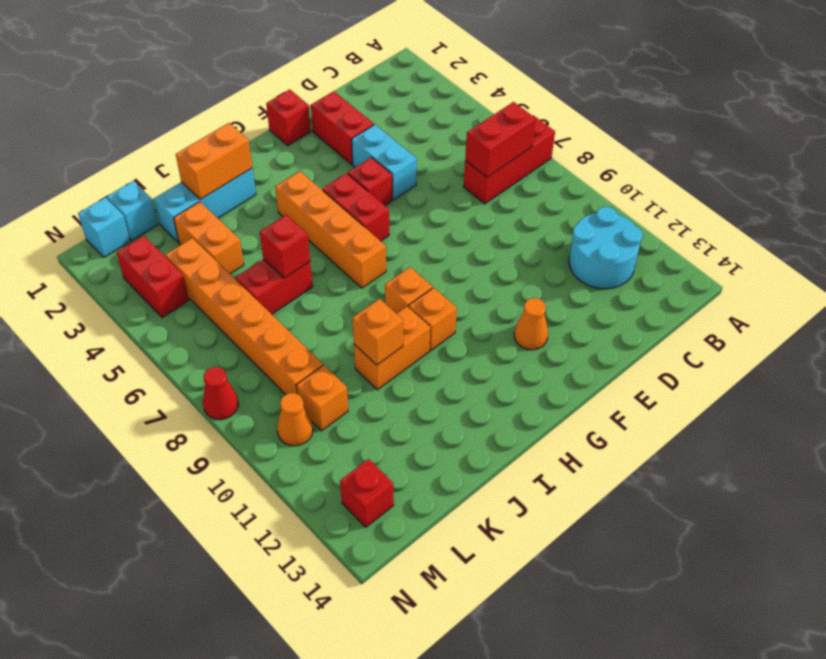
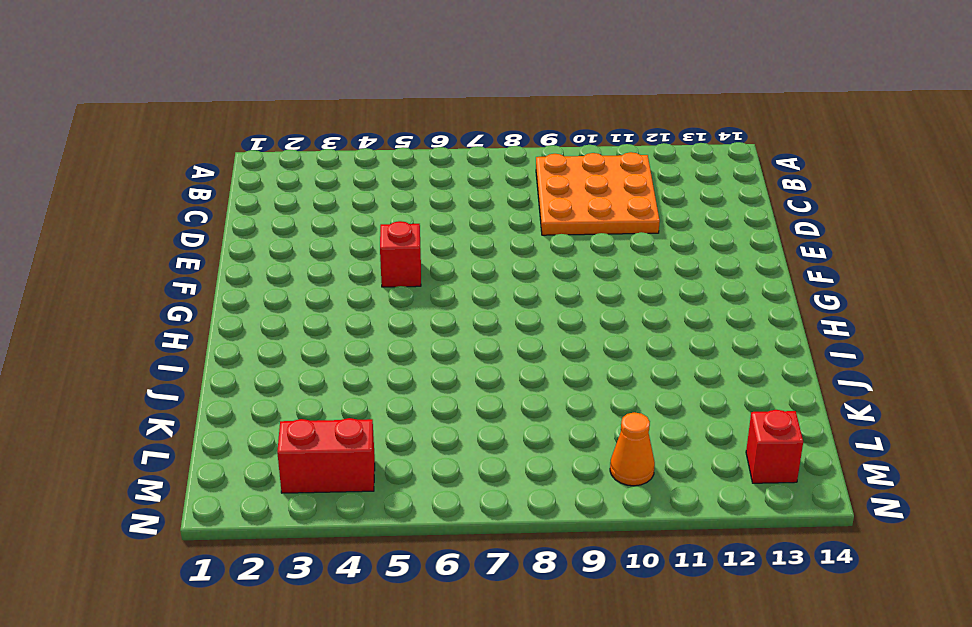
orange 3x3 plate [536,152,660,235] -> cyan 2x2 round brick [569,207,643,289]
none -> red 1x3 brick [464,115,555,204]
none -> red 1x2 brick [311,91,374,164]
none -> cyan 1x2 brick [352,125,417,200]

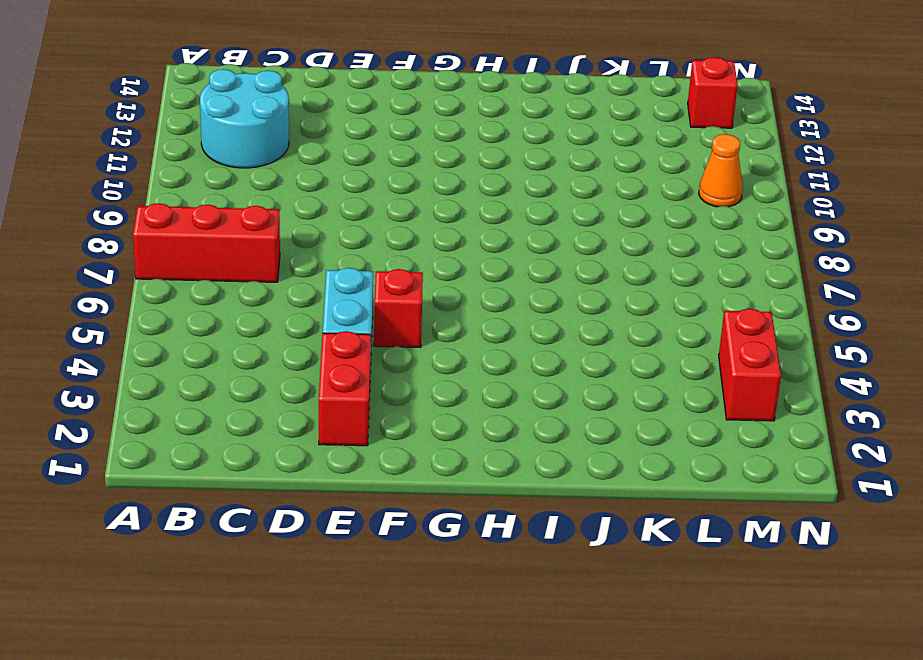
none -> red 1x1 brick [266,89,311,146]
none -> orange 1x1 cone [514,298,548,350]
none -> red 1x2 brick [322,173,389,241]

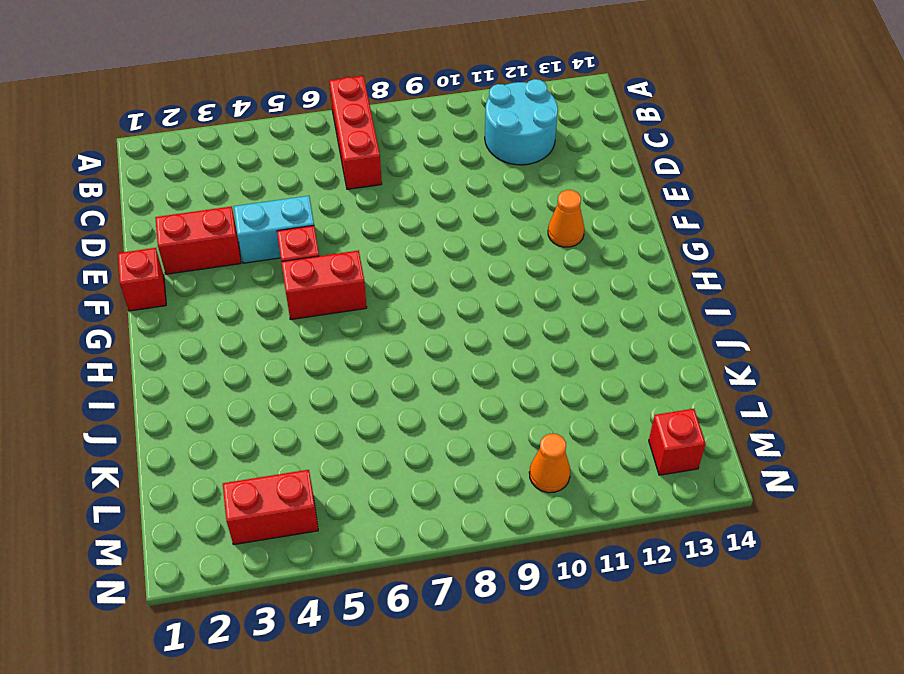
none -> orange 1x4 brick [275,171,386,288]
none -> orange 1x1 brick [385,267,433,314]
none -> orange 1x1 brick [409,288,457,350]

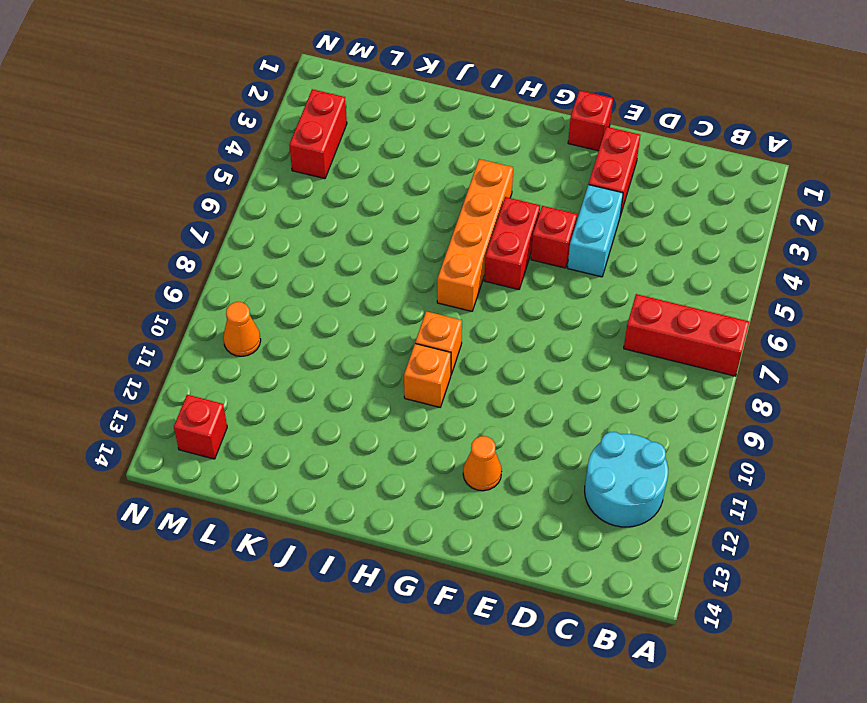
none -> cyan 1x3 brick [154,168,256,243]
none -> orange 1x2 brick [354,306,430,390]
none -> red 1x2 brick [235,259,313,314]

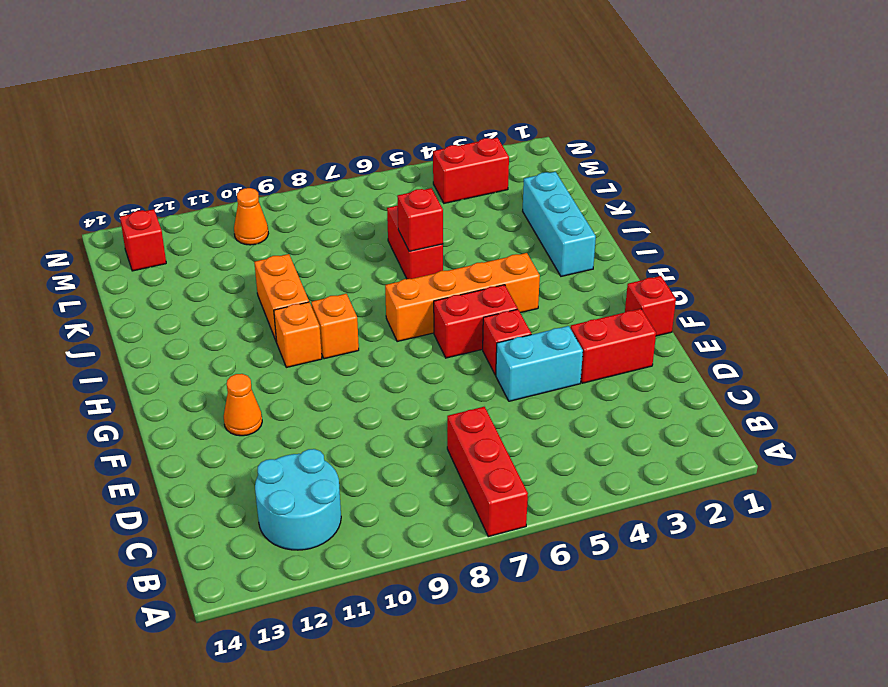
none -> orange 1x2 brick [174,202,244,274]
none -> cyan 1x1 brick [107,181,158,240]
none -> orange 1x6 brick [165,238,323,395]

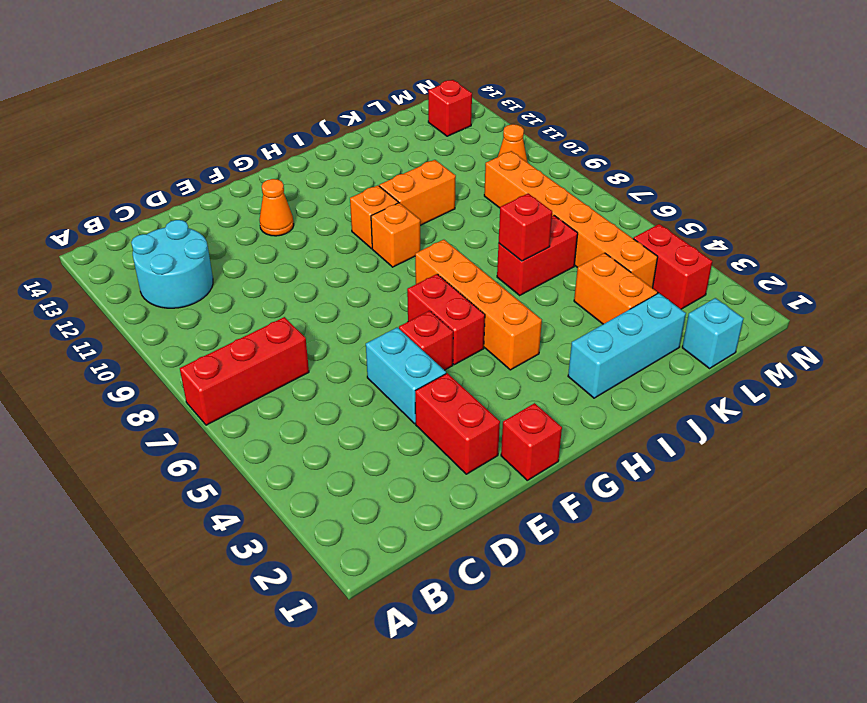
none -> orange 1x1 brick [297,365,348,431]
none -> cyan 1x1 brick [78,198,130,257]
none -> red 1x1 cone [203,367,238,420]

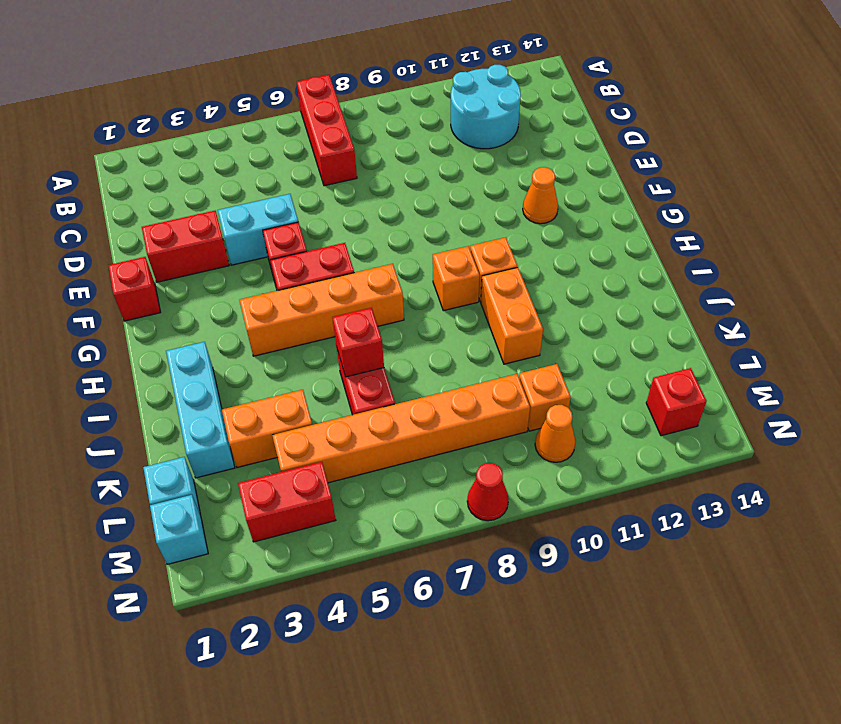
none -> red 1x2 brick [465,102,536,177]
none -> orange 1x2 brick [176,123,252,199]
none -> orange 1x1 brick [352,299,403,365]

